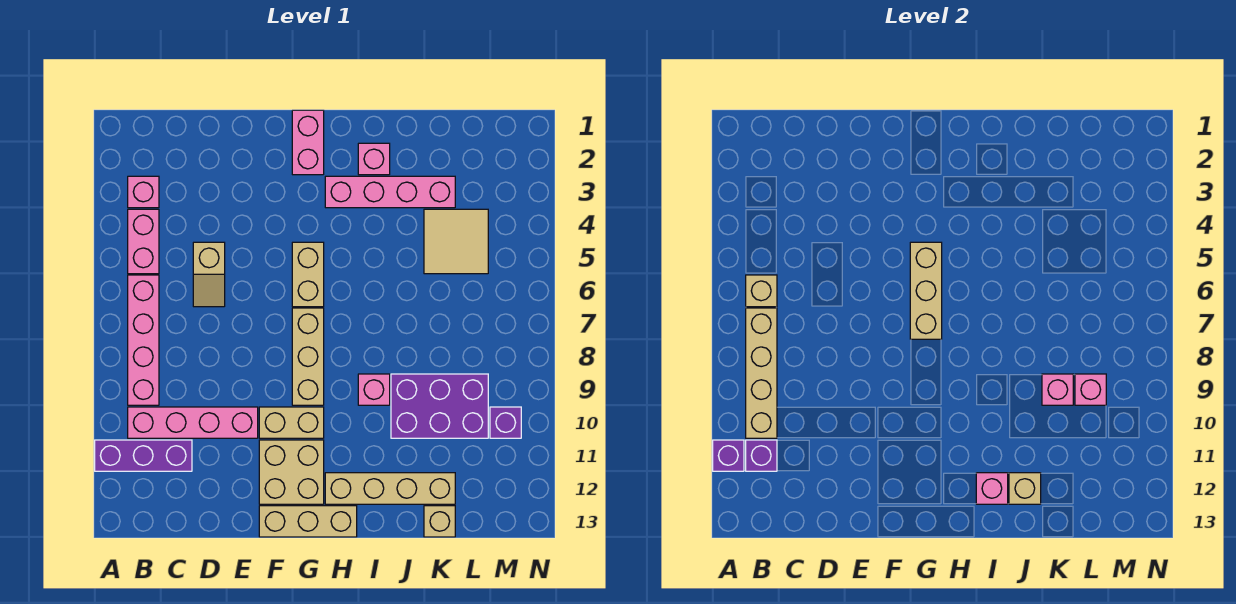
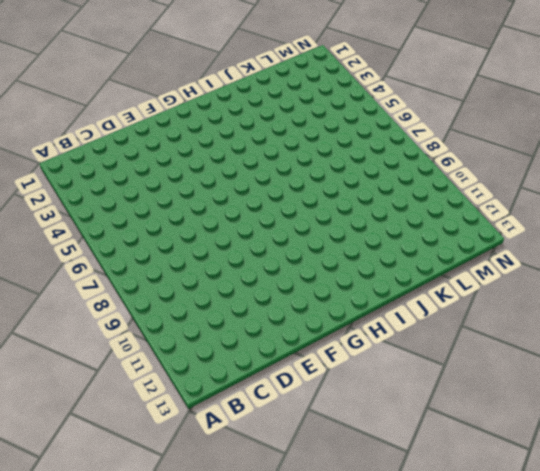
none -> purple 1x3 brick [95,440,192,471]
none -> pink 1x1 brick [128,176,159,208]
none -> pink 1x2 brick [128,209,159,274]

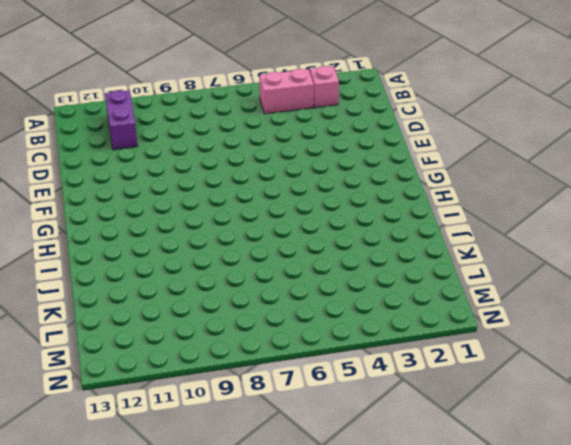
purple 1x2 brick [105,90,138,150] -> purple 1x3 brick [95,440,192,471]
none -> pink 1x4 brick [128,275,159,405]
none -> pink 1x4 brick [128,407,258,438]
none -> tan 1x2 slope [193,242,225,307]

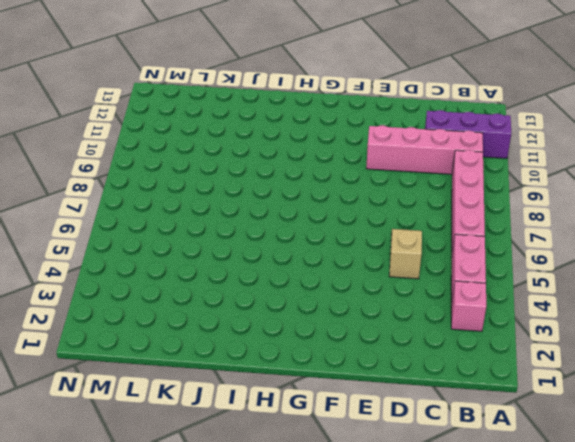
none -> tan 1x2 brick [259,407,324,438]
none -> tan 2x2 brick [259,440,324,504]
none -> tan 1x3 brick [259,506,357,537]

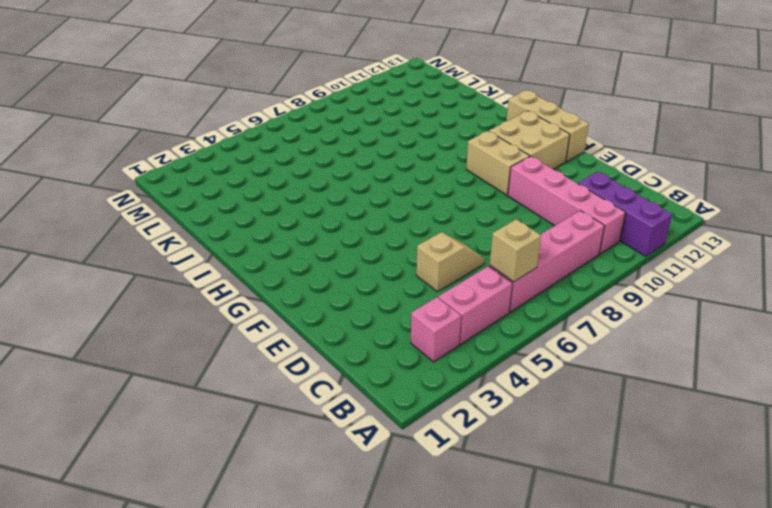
none -> pink 1x2 brick [292,110,324,175]
none -> tan 1x2 brick [292,242,324,307]
none -> tan 1x3 brick [292,308,324,405]

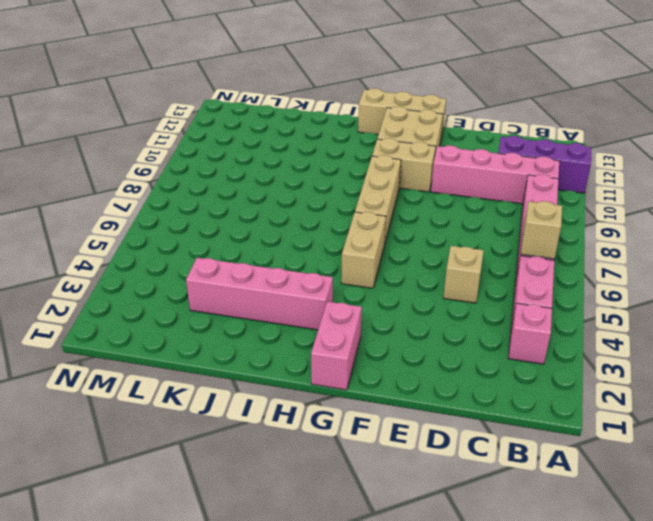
none -> tan 1x4 brick [325,473,455,504]
none -> pink 1x1 brick [358,143,390,175]
none -> pink 1x1 brick [358,374,390,405]

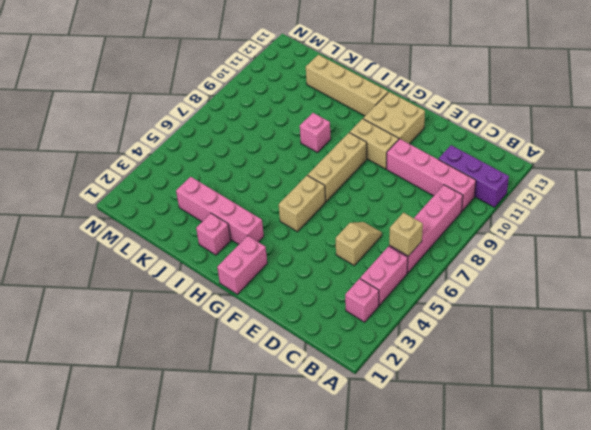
none -> tan 1x3 brick [259,506,357,537]
none -> purple 2x3 brick [391,374,488,438]
none -> tan 2x2 tile [424,209,488,274]

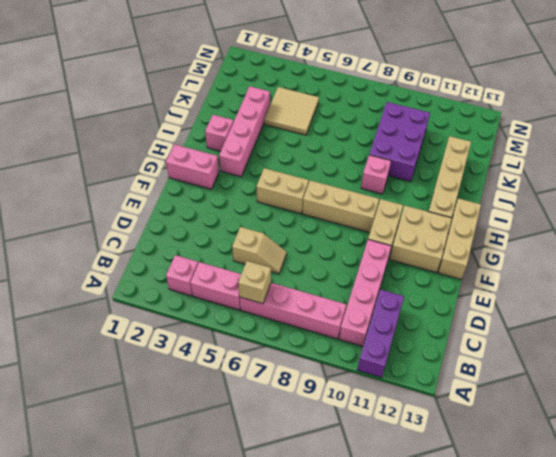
none -> tan 1x1 brick [424,506,455,537]
none -> purple 1x1 brick [490,407,521,438]
none -> purple 1x1 brick [713,440,744,471]

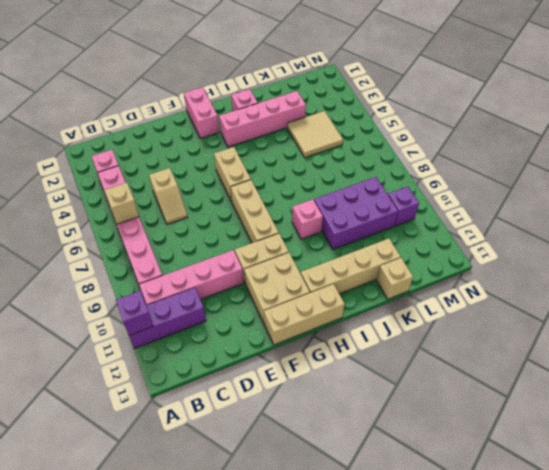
none -> tan 1x4 brick [746,308,777,438]
none -> purple 1x1 brick [746,440,777,471]
none -> tan 1x3 brick [910,242,942,339]

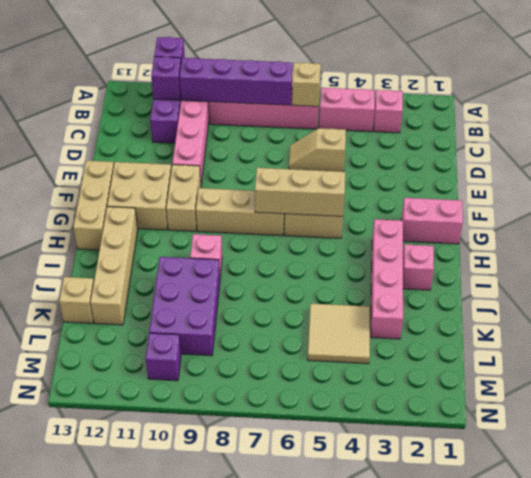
purple 1x4 brick [179,58,293,105] -> tan 1x4 brick [746,308,777,438]
none -> pink 1x1 brick [976,473,1008,504]
none -> tan 1x1 brick [1009,473,1041,504]
none -> pink 1x1 brick [1042,374,1073,405]

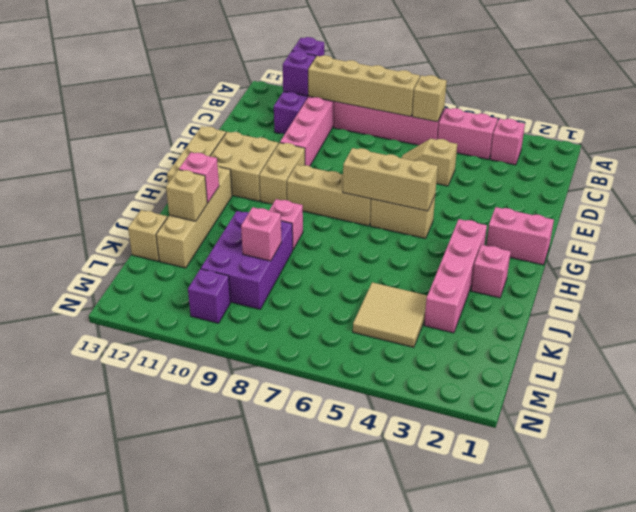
none -> pink 1x1 brick [1075,374,1106,405]

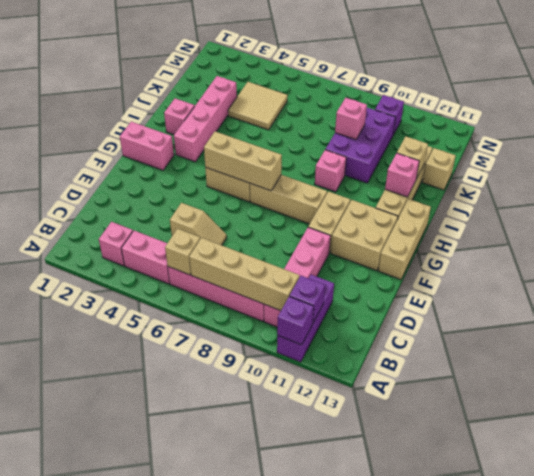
none -> pink 1x1 brick [1075,374,1106,405]

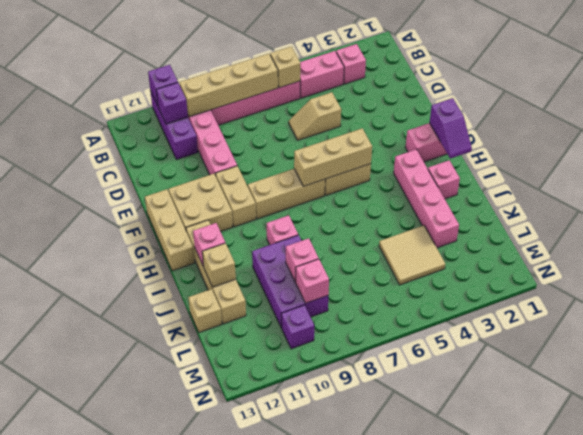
purple 1x2 slope [430,98,472,159] -> none

